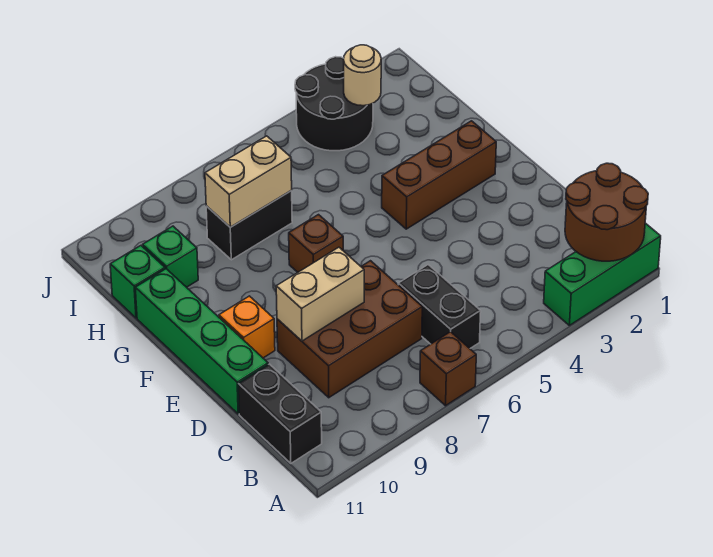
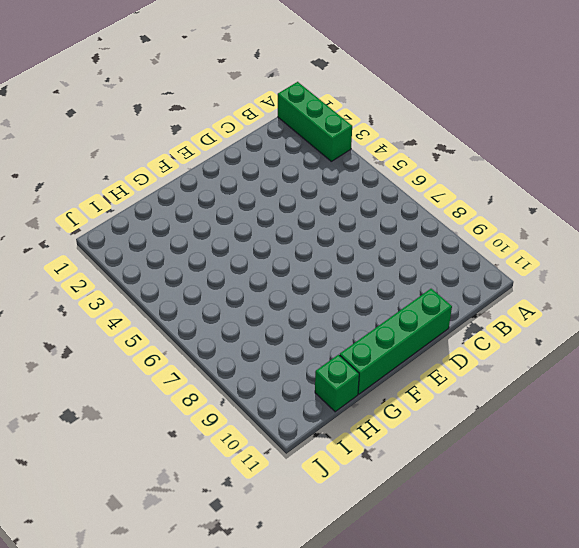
none -> brown 1x1 brick [420,332,476,406]
none -> black 1x2 brick [398,265,481,348]
none -> black 1x2 brick [238,364,322,463]

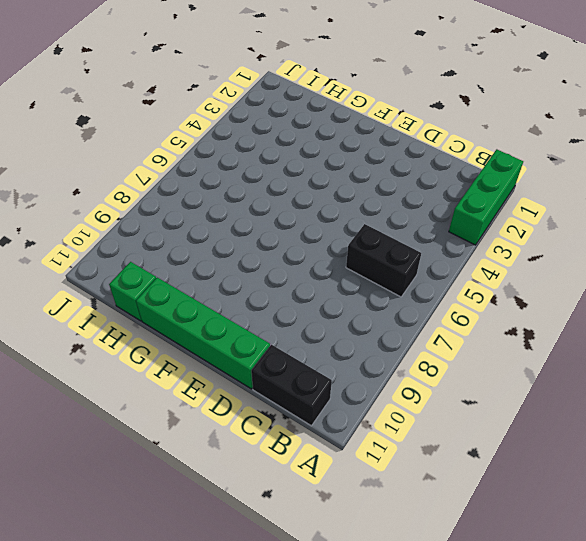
none -> brown 1x1 brick [420,332,476,406]
none -> brown 2x3 brick [277,261,422,398]
none -> orange 1x1 brick [219,296,275,358]

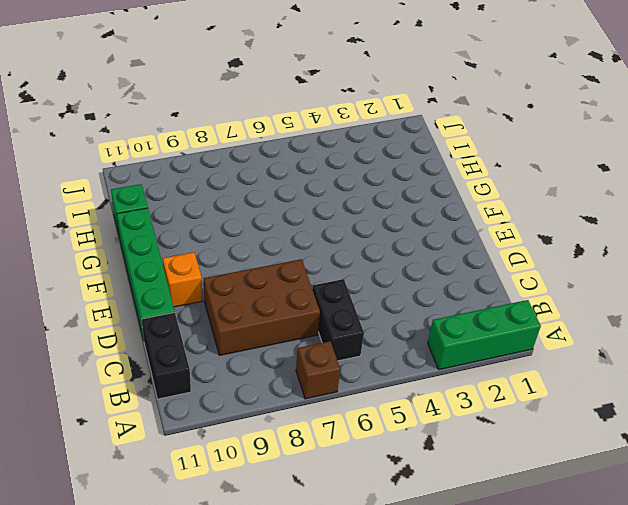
none -> brown 1x3 brick [382,121,496,229]
none -> brown 1x1 brick [289,215,343,272]
none -> black 1x2 brick [206,191,292,260]

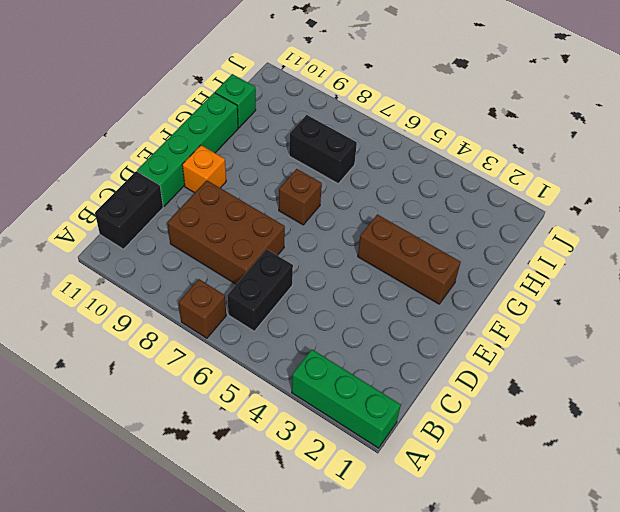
none -> green 1x1 brick [143,226,198,287]
none -> black 2x2 round brick [295,57,373,151]
none -> brown 2x2 round brick [565,163,648,261]

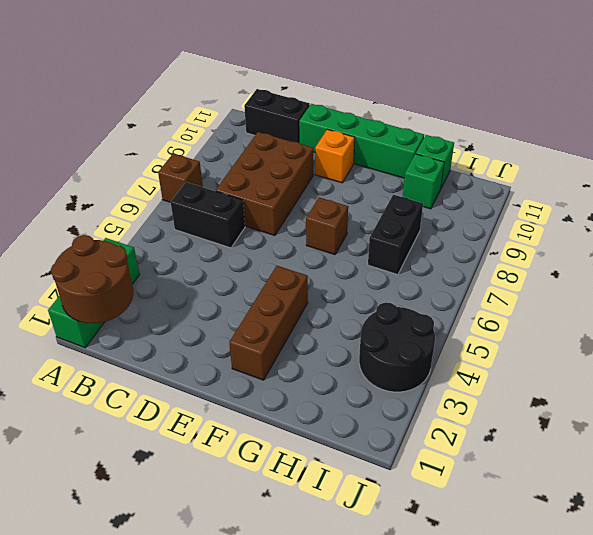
none -> tan 1x2 brick [276,247,364,341]
none -> tan 1x2 brick [205,136,292,227]
none -> tan 1x1 round brick [344,45,381,106]

